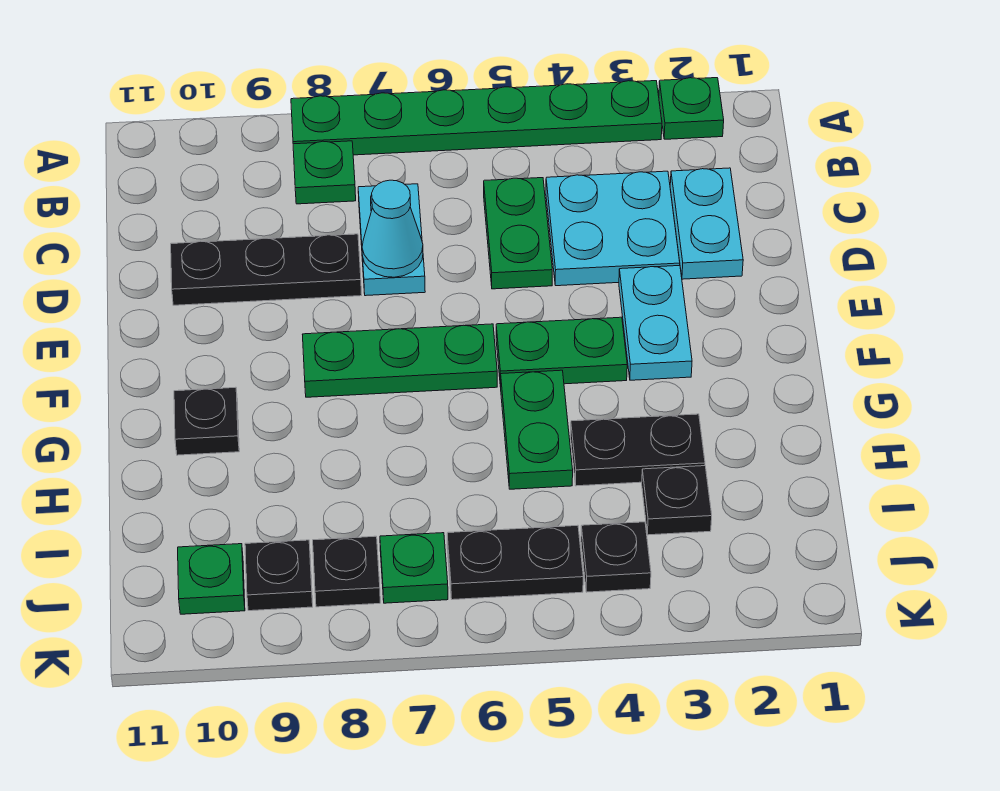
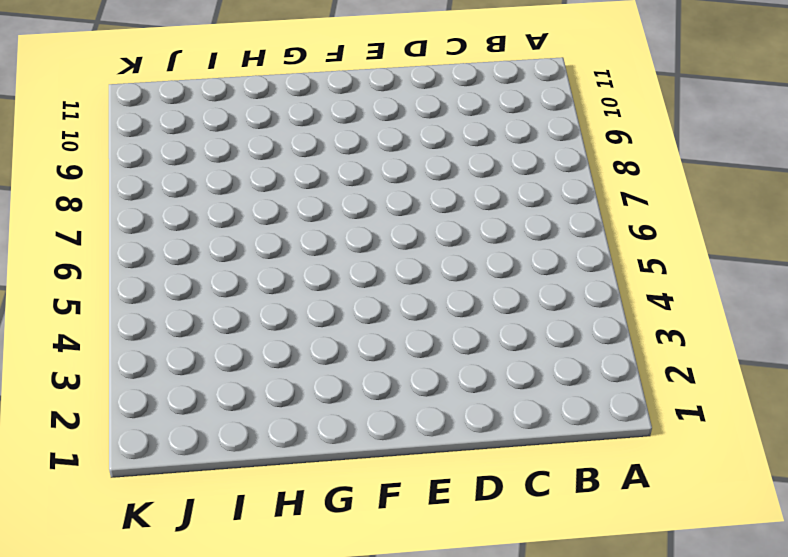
none -> green 1x1 plate [659,78,724,139]
none -> green 1x6 plate [291,81,662,155]
none -> green 1x1 plate [293,141,356,204]

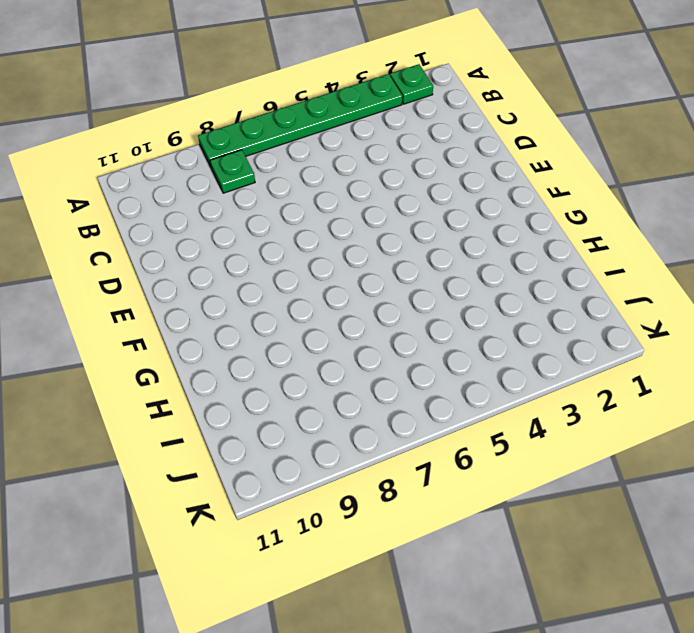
none -> cyan 1x2 plate [670,168,743,279]
none -> cyan 2x2 plate [546,171,680,286]
none -> green 1x2 plate [484,178,552,289]

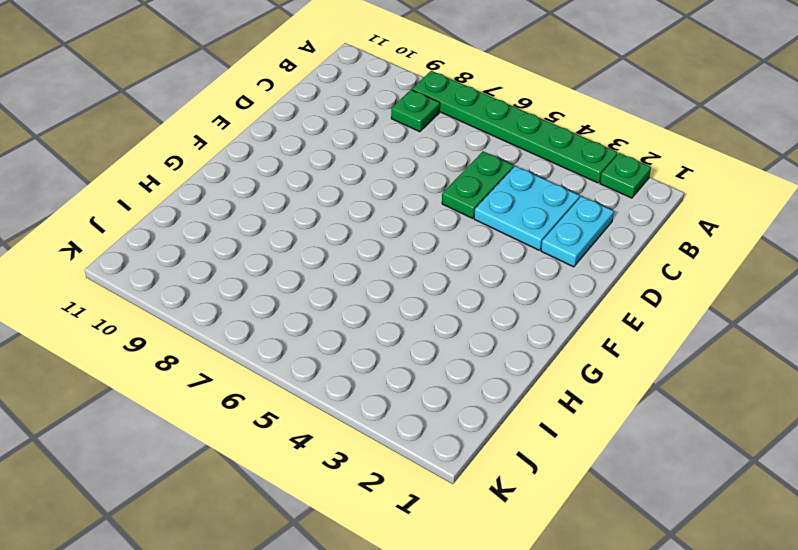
none -> cyan 1x2 plate [358,184,425,296]
none -> black 1x3 plate [171,234,362,305]
none -> cyan 1x2 plate [619,266,692,380]

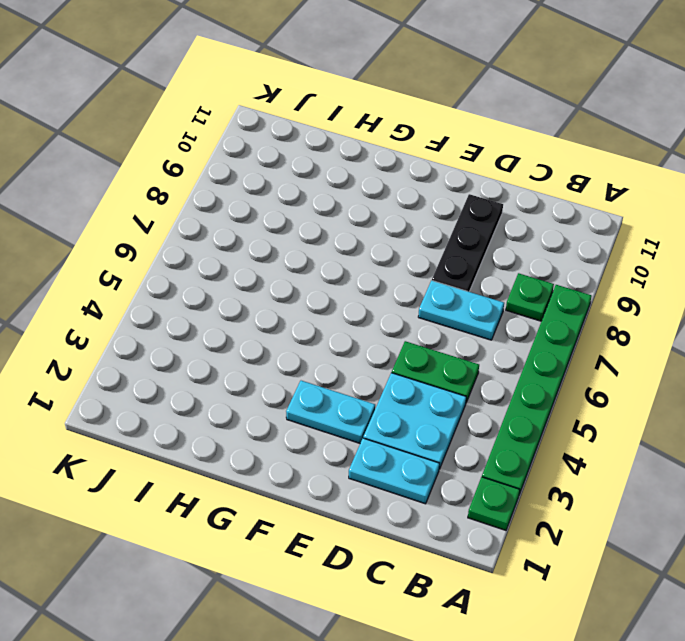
none -> green 1x2 plate [496,317,627,387]
none -> green 1x3 plate [302,324,497,397]
none -> green 1x2 plate [501,370,573,489]

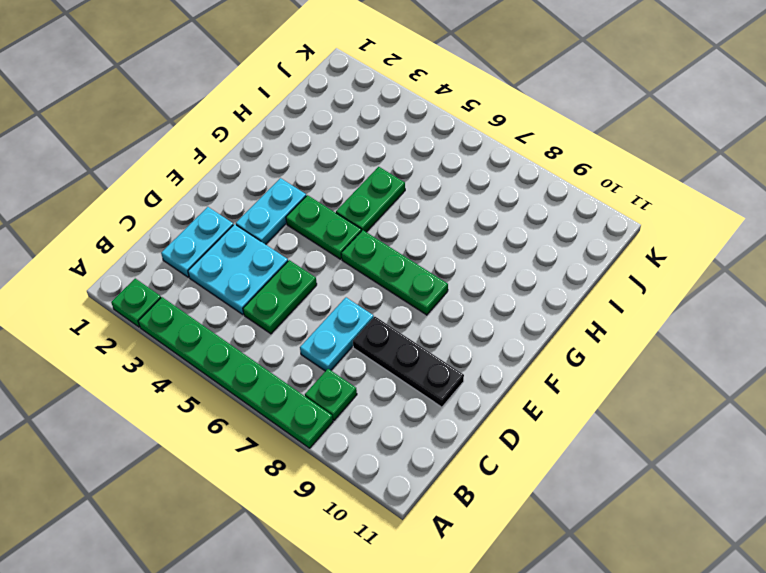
none -> black 1x1 plate [174,387,239,455]
none -> black 1x2 plate [571,414,705,486]
none -> black 1x1 plate [642,466,712,535]

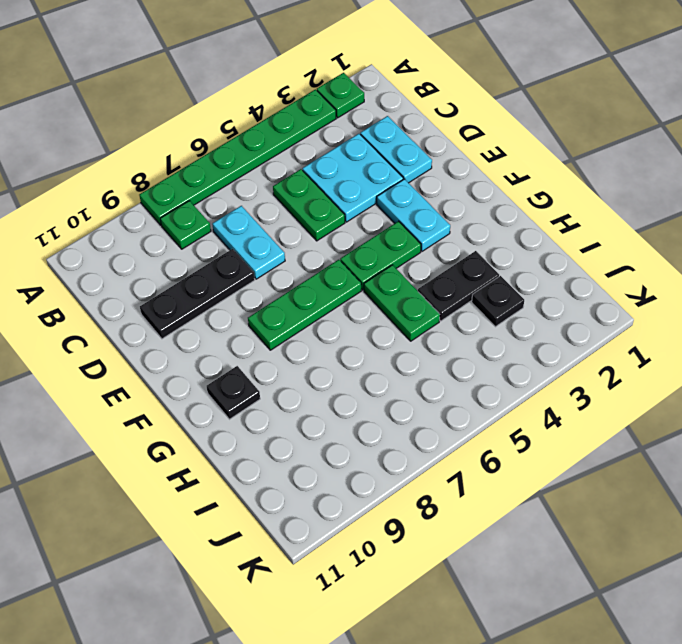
none -> black 1x1 plate [581,522,651,592]
none -> black 1x2 plate [447,525,583,600]
none -> green 1x1 plate [380,533,448,603]

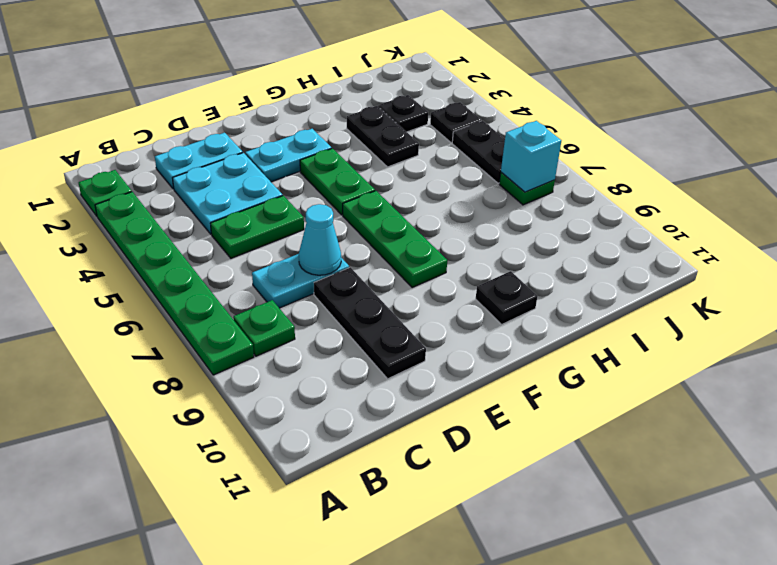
cyan 1x1 brick [501,121,561,192] -> none
none -> green 1x2 plate [501,370,573,489]
none -> black 1x1 plate [313,536,380,607]
none -> black 1x1 plate [245,540,313,611]

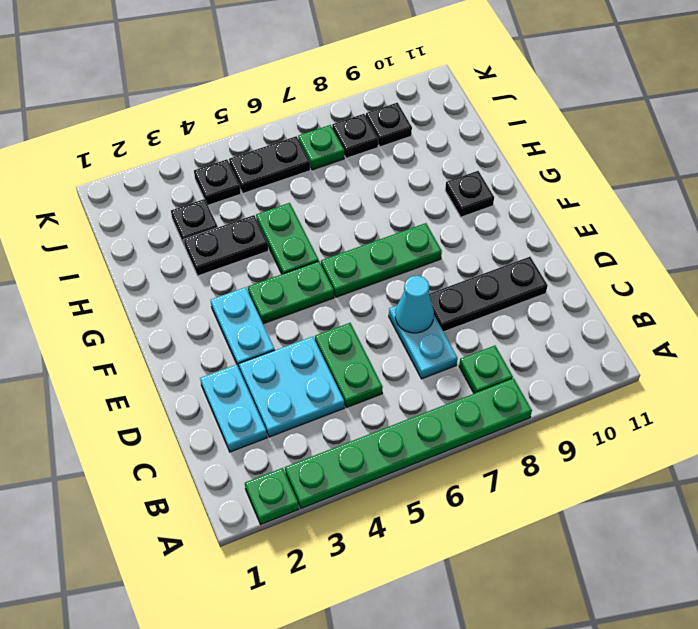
none -> green 1x1 plate [178,544,245,614]

